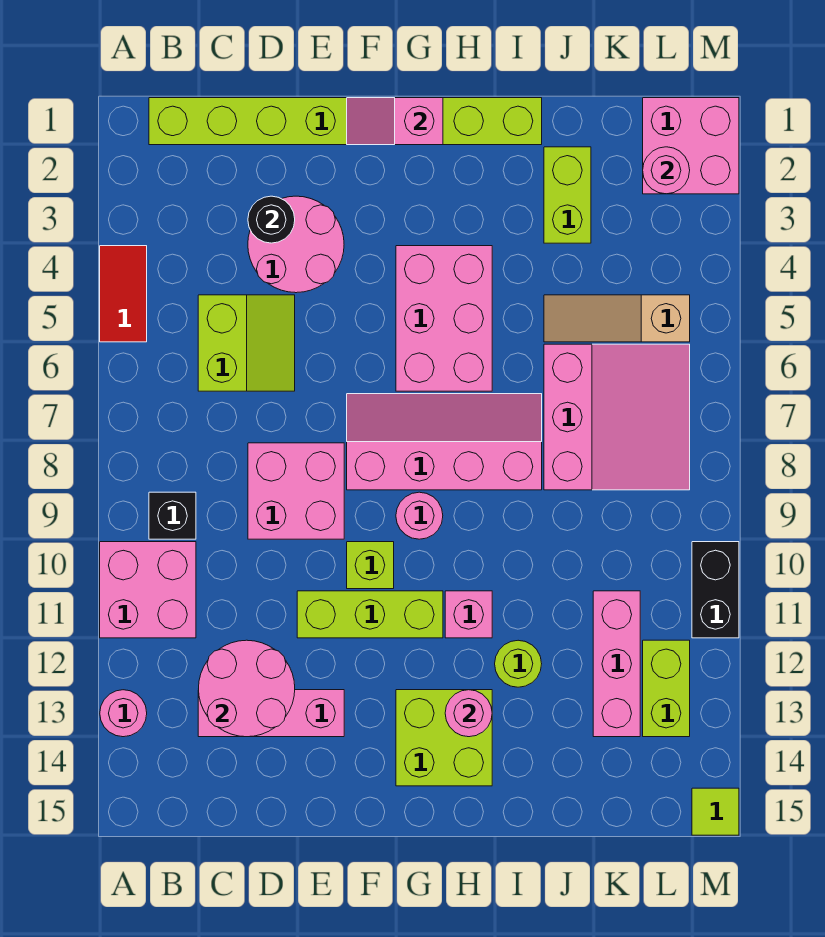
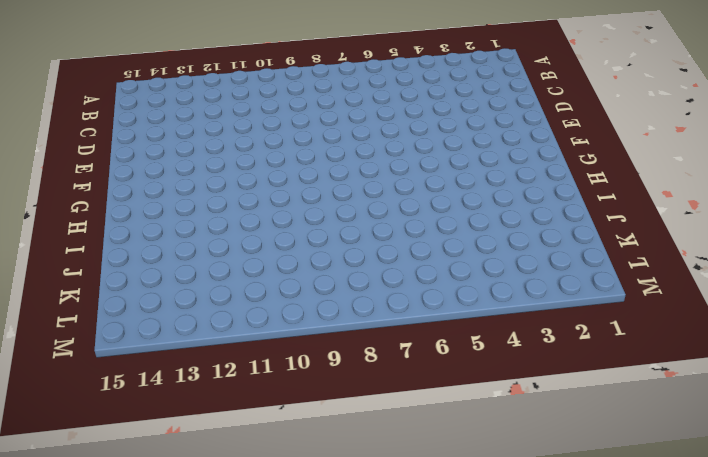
none -> red 1x2 tile [100,246,147,342]
none -> pink 2x2 brick [100,542,196,638]
none -> pink 1x1 round brick [100,690,147,737]
none -> lime 1x8 brick [149,98,542,145]

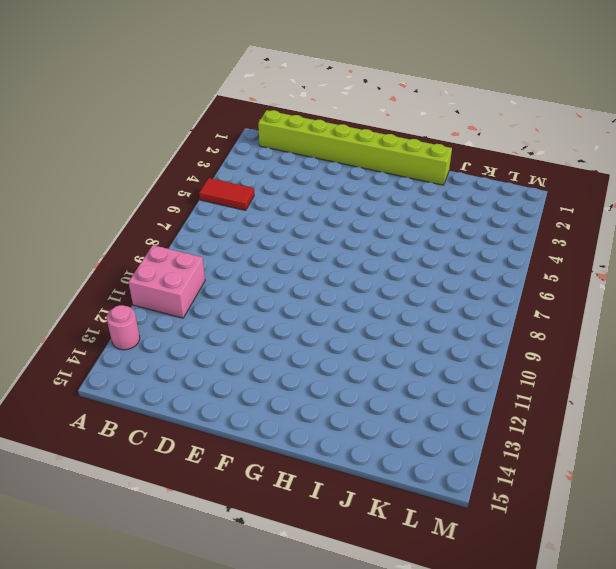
red 1x2 tile [199,178,254,210] -> red 1x2 tile turned to [100,246,147,342]
none -> black 1x1 brick [149,492,196,539]
none -> lime 2x2 slope [198,295,295,391]
none -> pink 1x3 brick [198,690,344,737]
none -> pink 2x2 round brick [248,196,344,293]

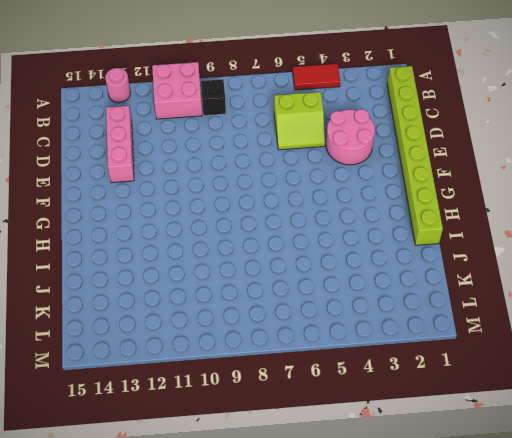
none -> pink 2x2 brick [248,443,344,539]
none -> lime 1x3 brick [297,591,443,638]
none -> pink 2x4 slope [347,394,542,490]
none -> lime 1x1 brick [347,542,394,589]

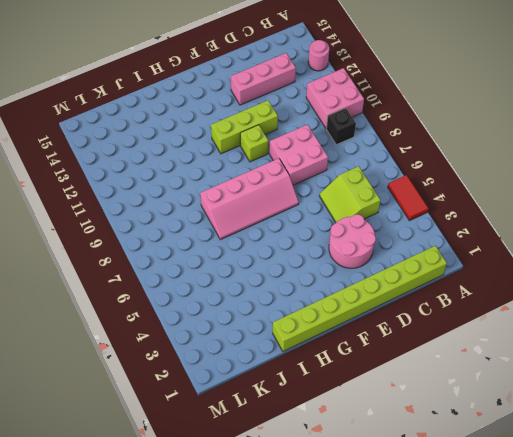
none -> pink 2x3 brick [396,246,492,391]
none -> pink 1x1 round brick [396,492,443,539]
none -> lime 2x2 brick [396,690,492,786]
none -> pink 1x1 brick [445,591,492,638]

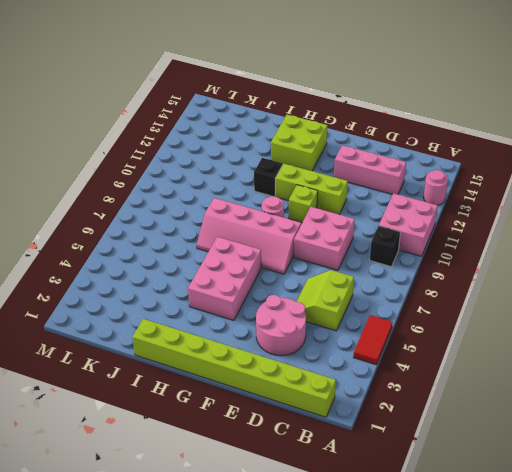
black 1x1 brick [254,158,282,196] -> pink 1x1 brick [445,591,492,638]
none -> lime 1x1 round brick [495,640,542,687]
none -> lime 1x2 brick [544,147,591,243]
none -> tan 1x3 slope [544,295,690,342]
none -> pink 3x3 slope [544,344,690,490]

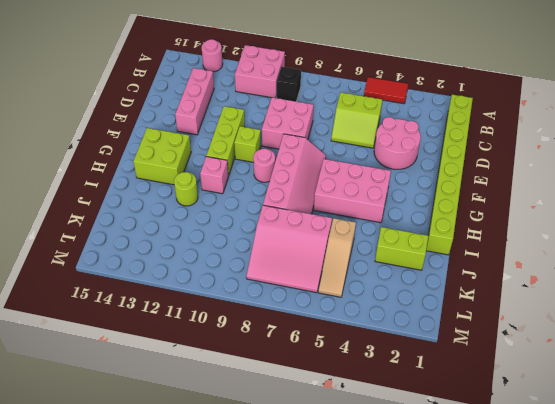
tan 1x3 slope [318,218,356,297] -> tan 1x3 slope turned to [544,295,690,342]
none -> pink 1x3 brick [593,591,640,737]
none -> pink 2x2 brick [643,98,739,194]
none -> lime 1x2 brick [643,640,690,737]
none -> black 1x2 brick [692,542,739,638]

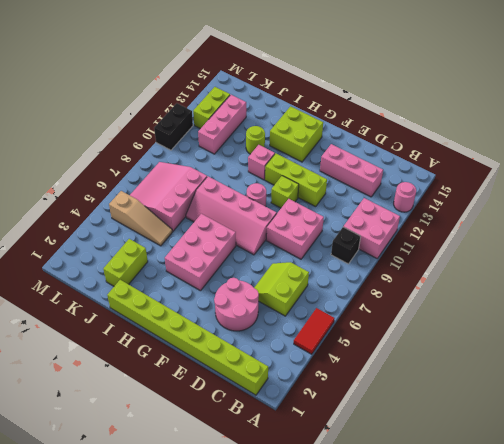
none -> pink 2x2 brick [643,98,739,194]
none -> lime 1x1 tile [692,788,739,835]
none -> pink 2x2 round brick [199,640,295,737]
none -> black 1x1 round brick [248,196,295,243]

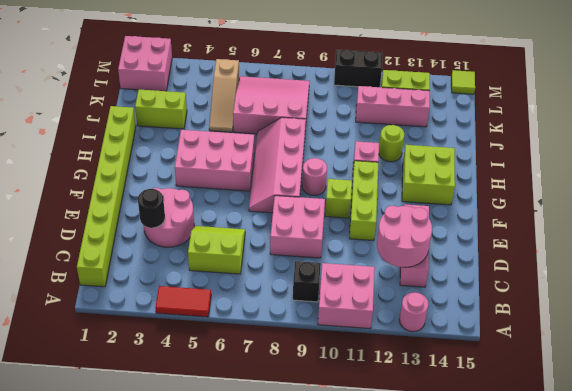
none -> pink 1x2 slope [347,98,443,145]
none -> pink 1x1 round brick [445,690,492,737]
none -> pink 1x1 round brick [643,147,690,194]

